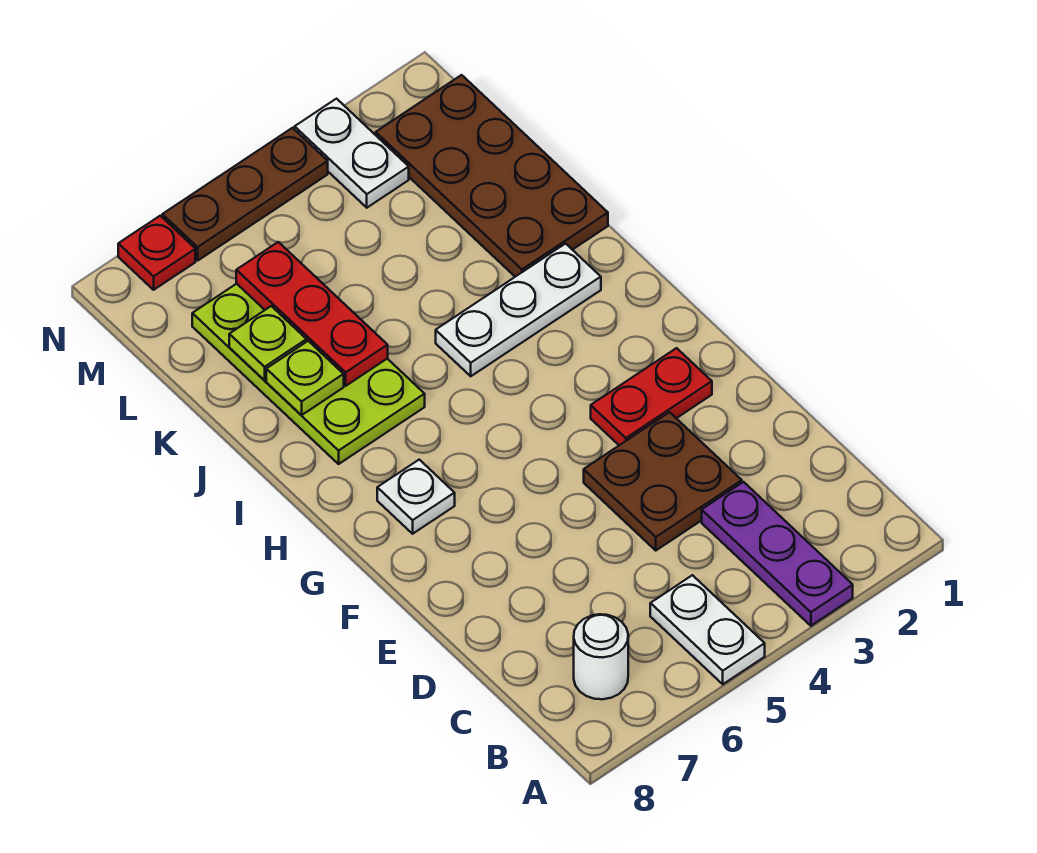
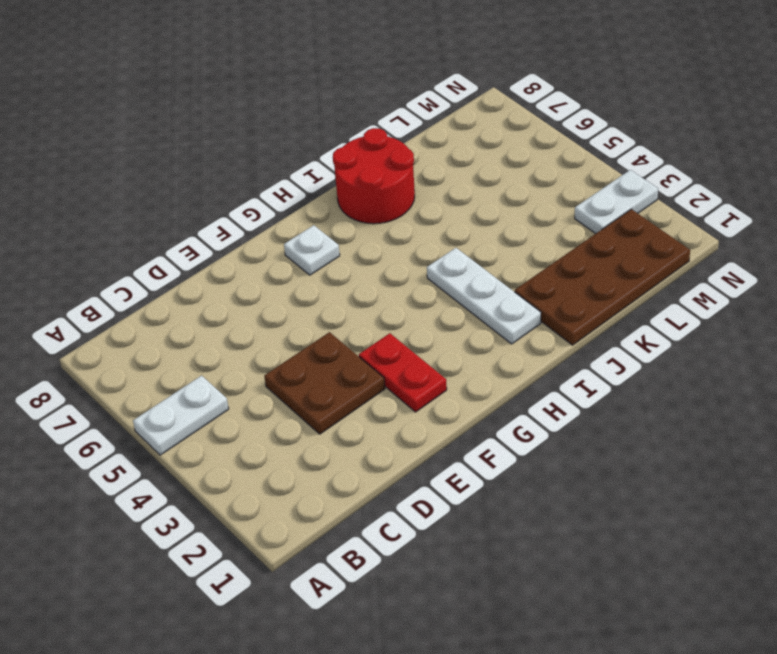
red 2x2 round brick [333,128,415,224] -> lime 2x4 plate [192,284,425,464]
none -> purple 1x3 plate [702,482,853,626]
none -> white 1x1 round brick [574,614,628,699]
none -> brown 1x3 plate [162,128,328,260]

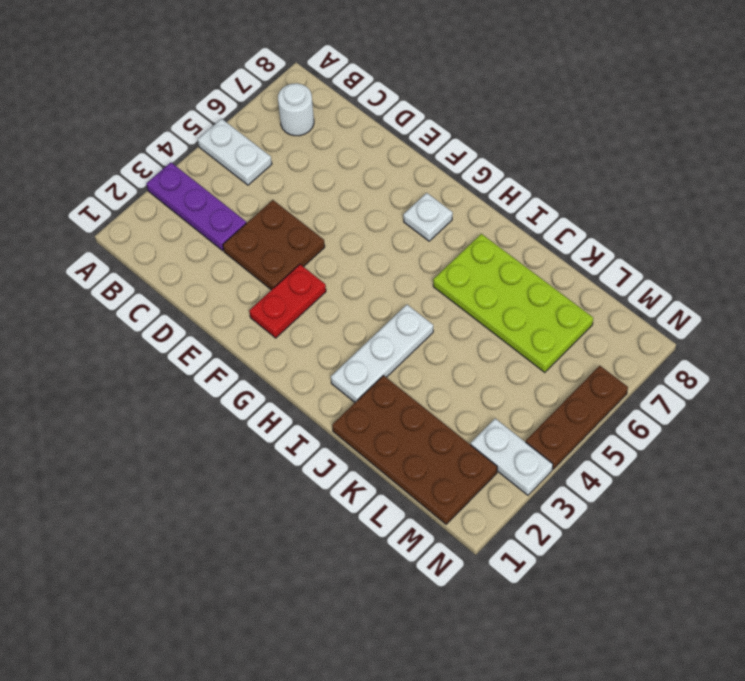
none -> red 1x1 plate [118,216,195,290]
none -> red 1x3 plate [236,242,388,386]
none -> lime 1x1 plate [266,341,344,415]

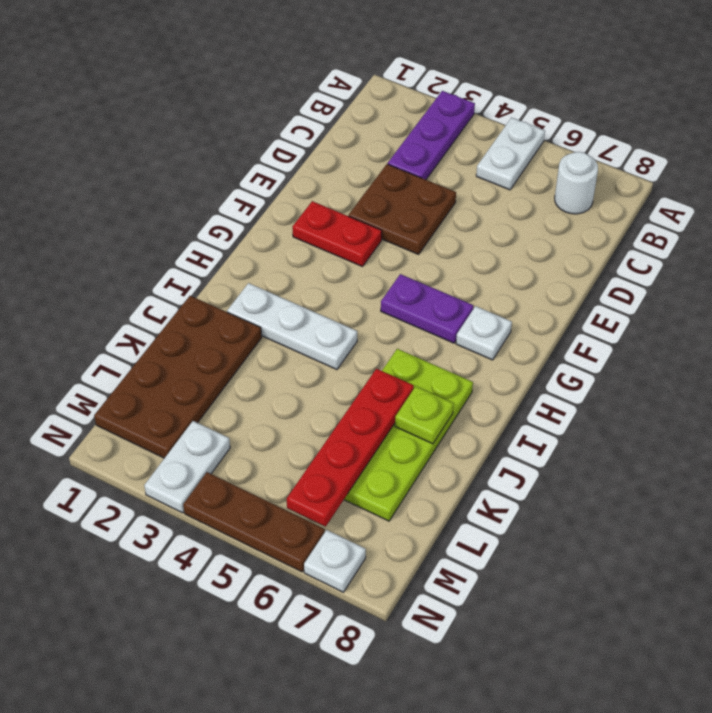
purple 1x2 plate [381,274,473,343] -> none
red 1x4 plate [287,369,414,527] -> red 1x3 plate [236,242,388,386]
white 1x1 plate [304,530,366,592] -> red 1x1 plate [118,216,195,290]
none -> lime 1x1 plate [229,306,307,380]

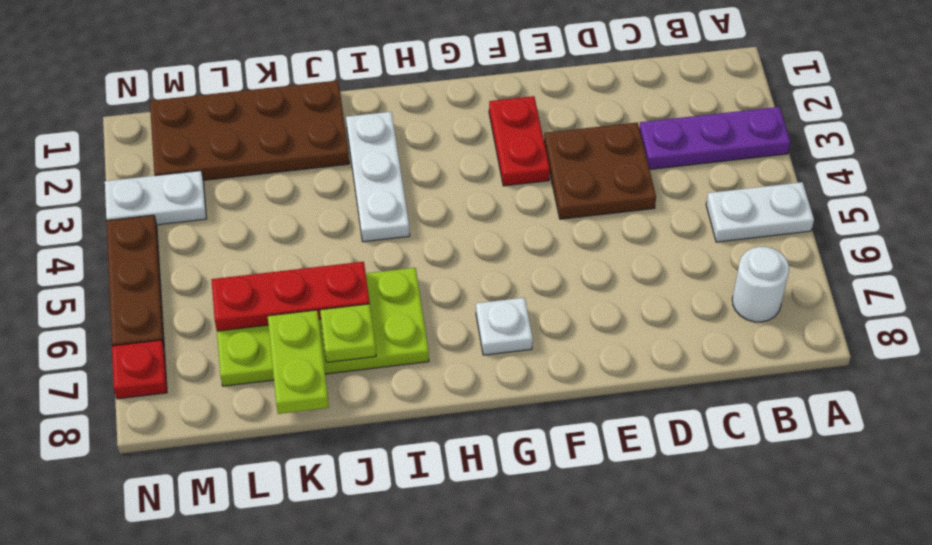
lime 1x2 plate [268,310,329,414] -> lime 1x1 plate [229,306,307,380]

